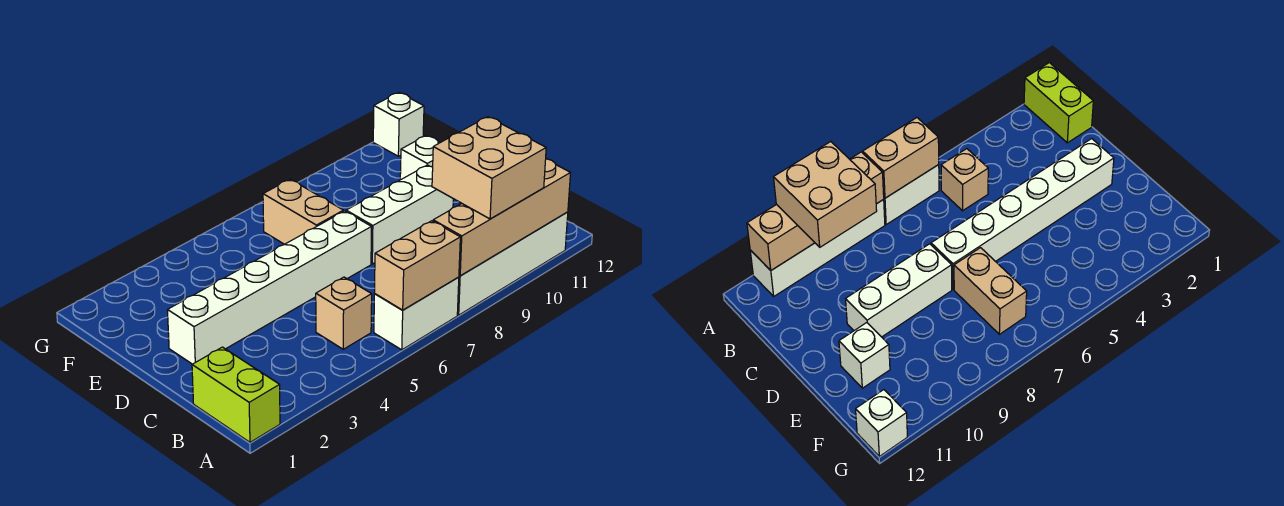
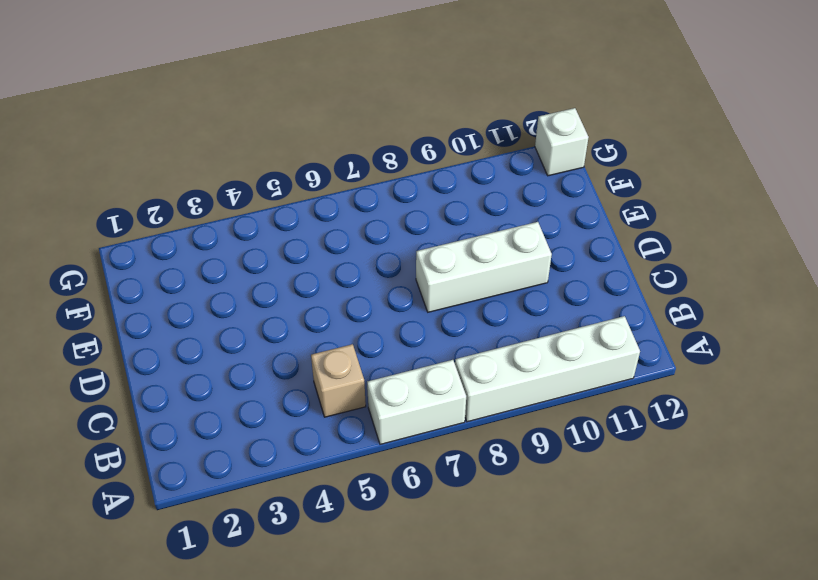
none -> lime 1x2 brick [192,347,280,442]
none -> white 1x6 brick [168,211,372,364]
none -> tan 1x2 brick [263,179,343,244]

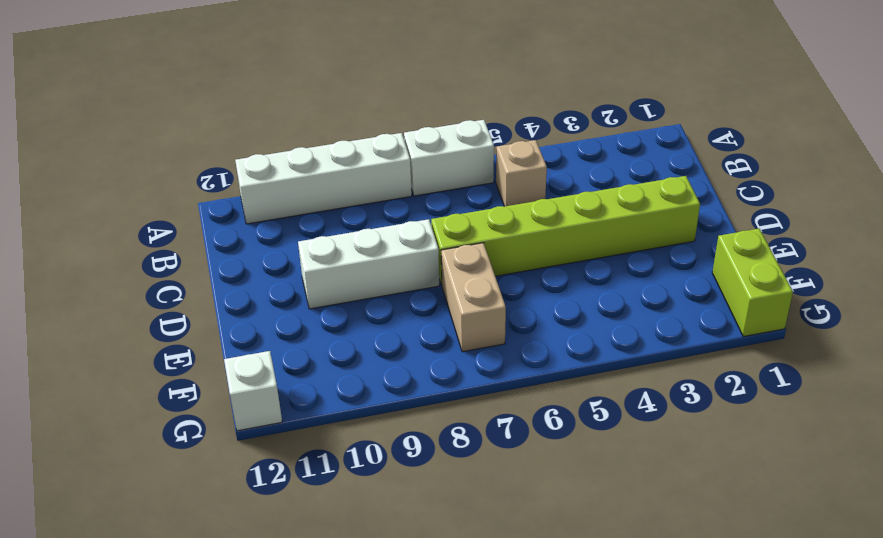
lime 1x6 brick [431,176,700,285] -> white 1x6 brick [168,211,372,364]
lime 1x2 brick [712,229,793,337] -> lime 1x2 brick moved to [192,347,280,442]
none -> white 1x1 brick [400,135,440,180]
none -> tan 1x2 brick [374,221,460,310]
none -> tan 1x4 brick [433,159,570,276]

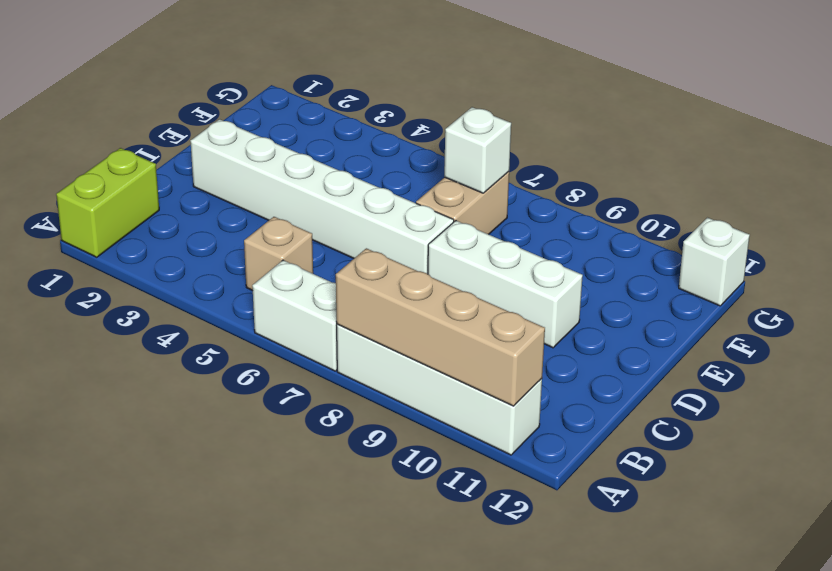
white 1x1 brick [444,107,511,193] -> white 1x1 brick moved to [400,135,440,180]
none -> tan 1x2 brick [374,221,460,310]
none -> tan 2x2 brick [432,117,546,219]

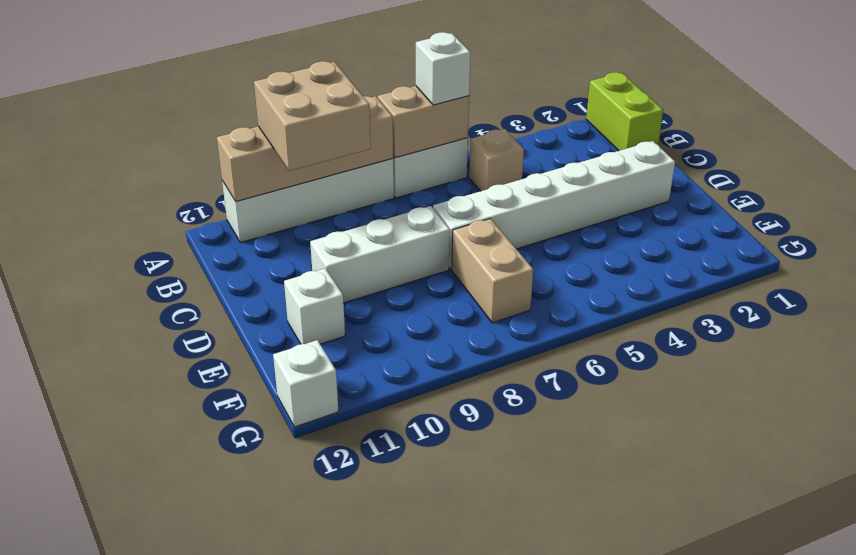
white 1x1 brick [416,32,470,105] -> none

